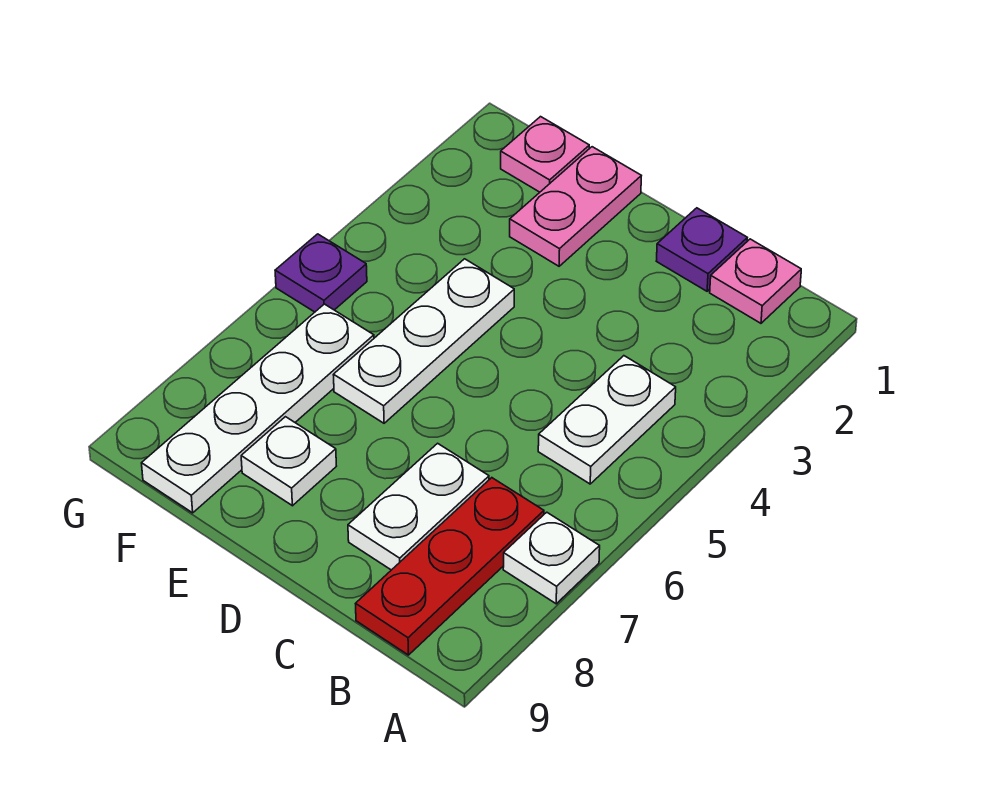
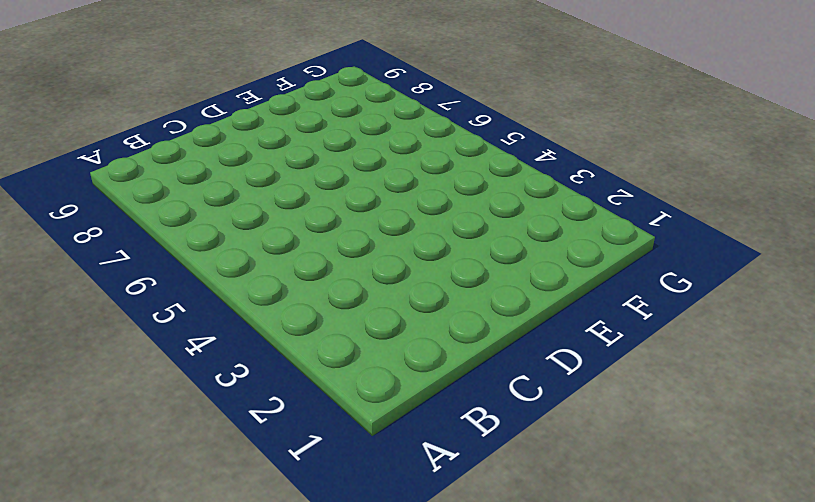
none -> white 1x1 plate [503,512,600,604]
none -> pink 1x1 plate [710,239,801,323]
none -> white 1x2 plate [538,356,676,484]

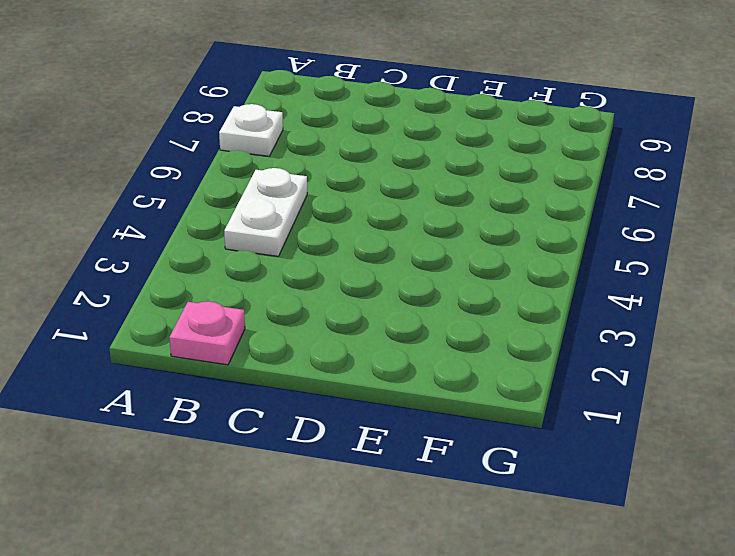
none -> red 1x3 plate [356,478,544,655]
none -> purple 1x1 plate [657,208,747,291]
none -> white 1x2 plate [348,443,489,570]

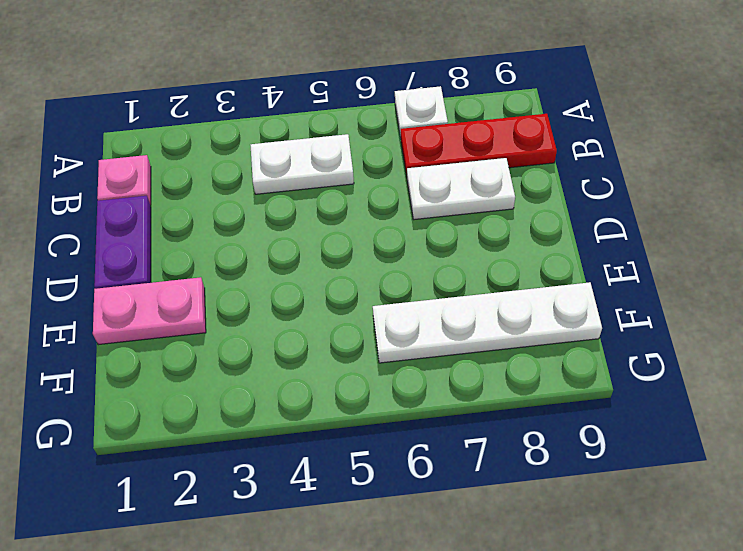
purple 1x2 plate [94,196,151,289] -> purple 1x1 plate [657,208,747,291]
none -> white 1x3 plate [333,259,514,423]
none -> white 1x1 plate [241,417,336,506]
none -> pink 1x1 plate [501,117,589,192]

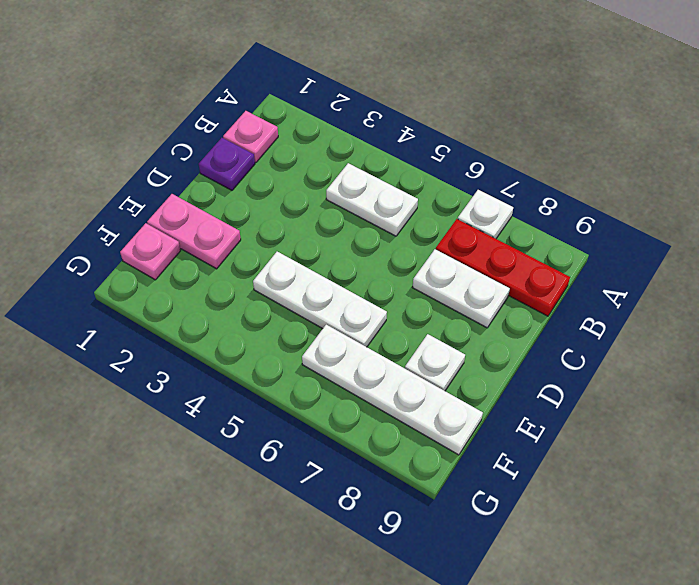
none -> purple 1x1 plate [275,234,367,312]

